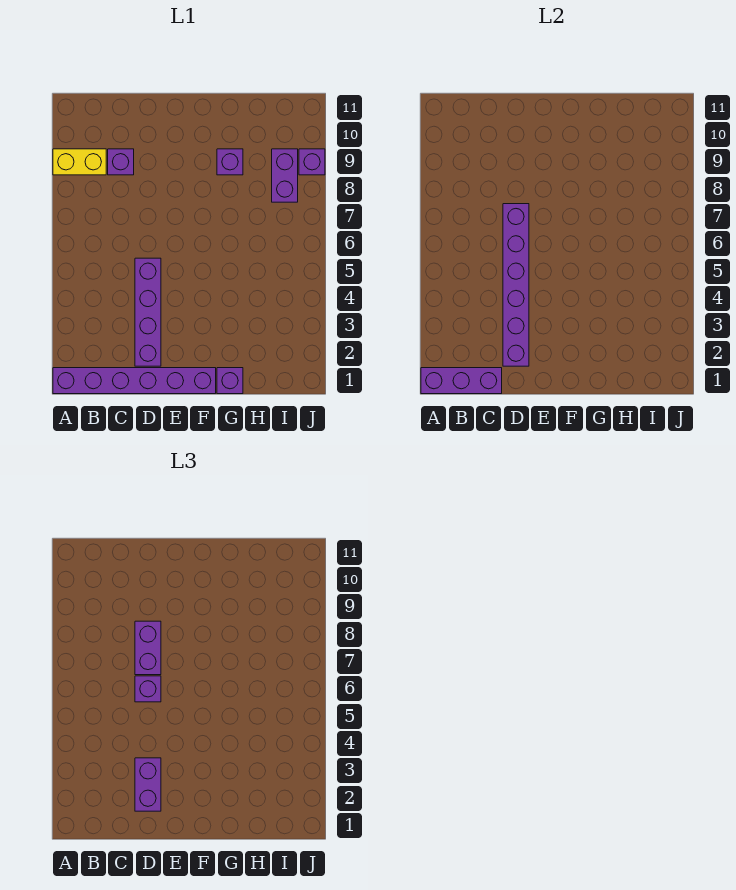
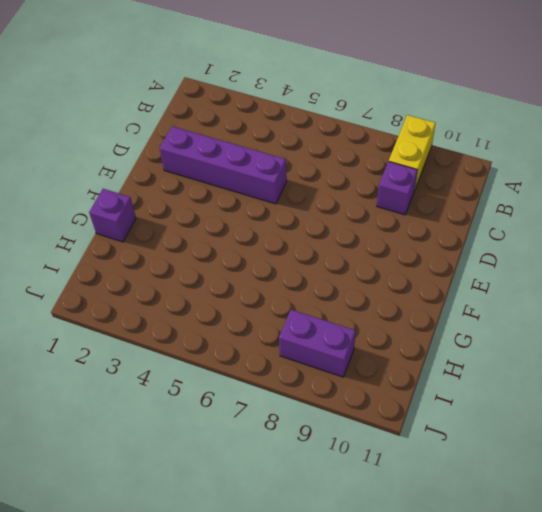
none -> purple 1x6 brick [53,368,216,394]
none -> purple 1x1 brick [217,149,243,175]
none -> purple 1x1 brick [299,149,325,175]

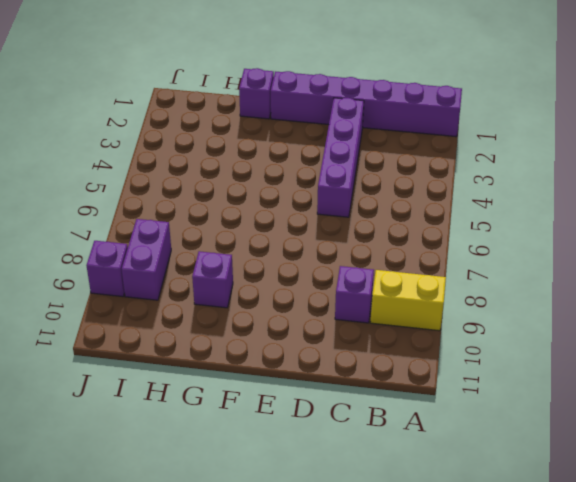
none -> purple 1x3 brick [421,368,502,394]
none -> purple 1x6 brick [503,204,529,366]
none -> purple 1x2 brick [135,758,161,811]

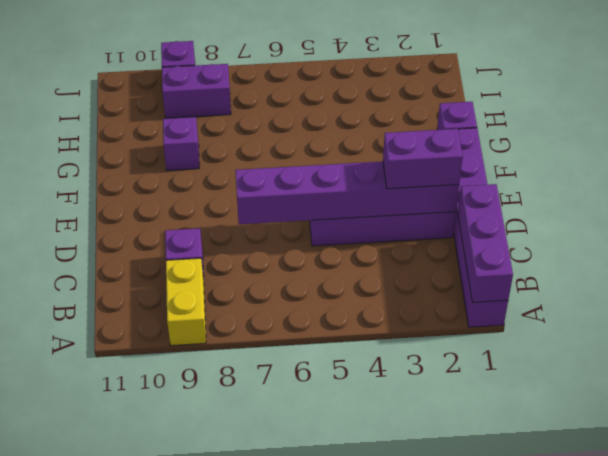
none -> purple 1x1 brick [135,676,161,702]
none -> purple 1x2 brick [135,621,161,675]

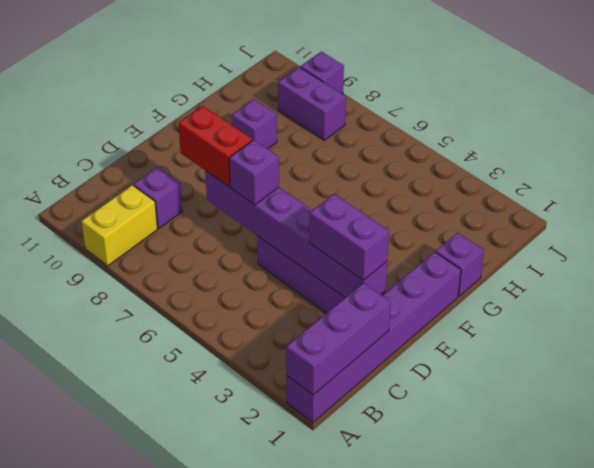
red 1x2 brick [178,106,253,187] -> purple 1x2 brick [135,621,161,675]

